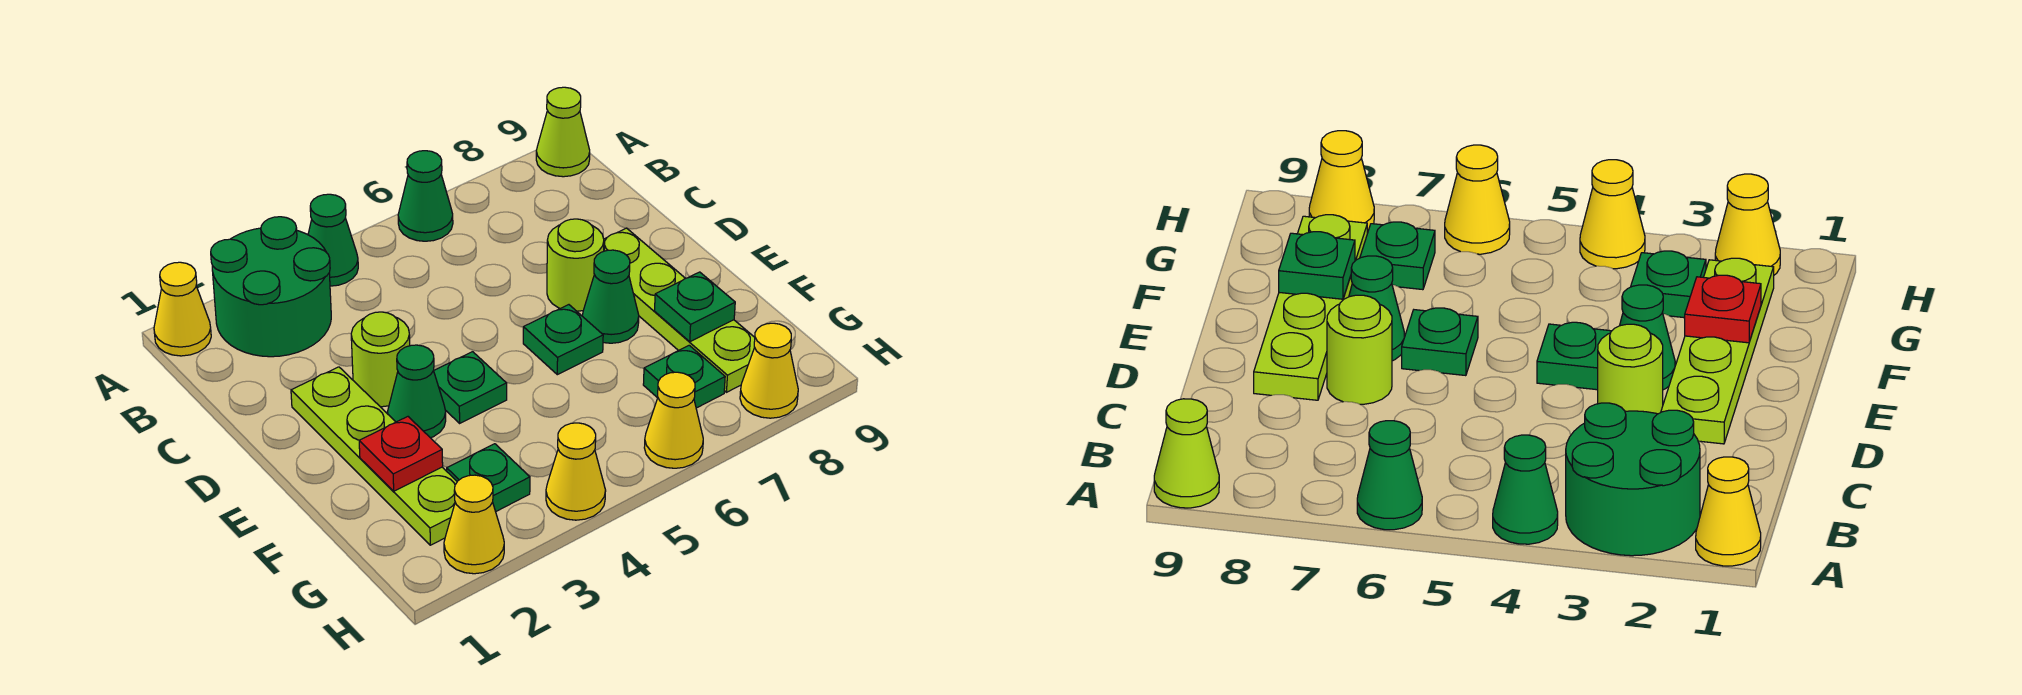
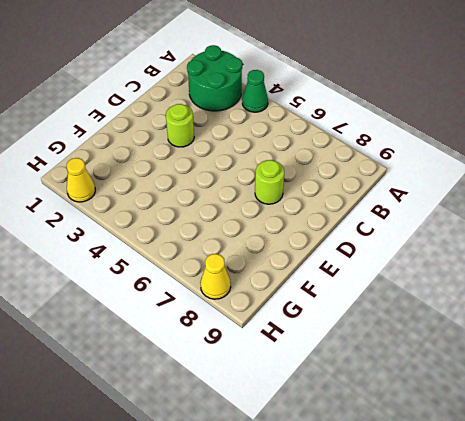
none -> yellow 1x1 cone [154,262,211,356]
none -> green 1x1 cone [398,151,453,241]
none -> lime 1x1 cone [536,87,590,177]

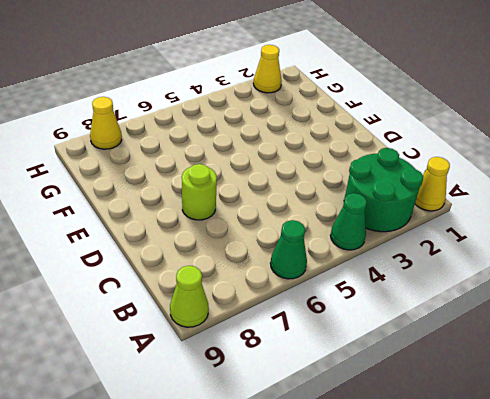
none -> lime 1x4 plate [291,367,457,545]
none -> lime 1x1 round brick [351,312,410,407]
none -> lime 1x4 plate [604,228,755,392]

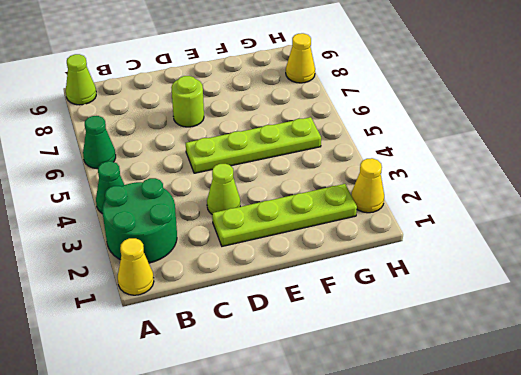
lime 1x1 cone [207,164,240,214] -> lime 1x1 round brick [351,312,410,407]
lime 1x4 plate [186,117,321,173] -> lime 1x4 plate moved to [604,228,755,392]
none -> green 1x1 cone [388,345,446,438]
none -> green 1x1 plate [434,352,507,423]
none -> green 1x1 plate [523,305,603,375]

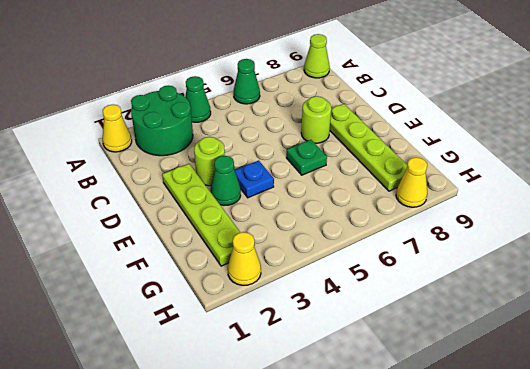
blue 1x1 plate [235,161,274,198] -> green 1x1 plate [434,352,507,423]
none -> green 1x1 cone [582,250,639,343]
none -> green 1x1 plate [447,444,530,512]
none -> green 1x1 plate [643,345,725,408]

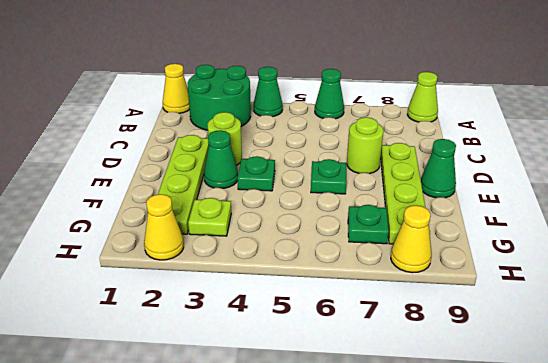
green 1x1 cone [421,139,456,198] -> green 1x1 cone moved to [582,250,639,343]
lime 1x1 plate [188,198,231,236] -> green 1x1 plate [447,444,530,512]
none -> yellow 1x1 cone [546,423,606,520]
none -> yellow 1x1 cone [644,372,703,468]
none -> red 1x1 plate [359,417,443,491]

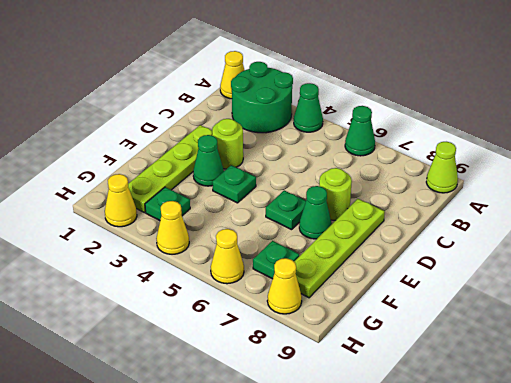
none -> red 1x1 plate [359,417,443,491]
none -> green 1x1 plate [655,272,735,342]

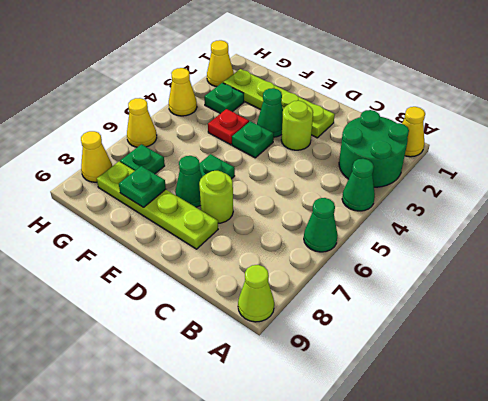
red 1x1 plate [208,109,249,145] -> red 1x1 plate moved to [359,417,443,491]

